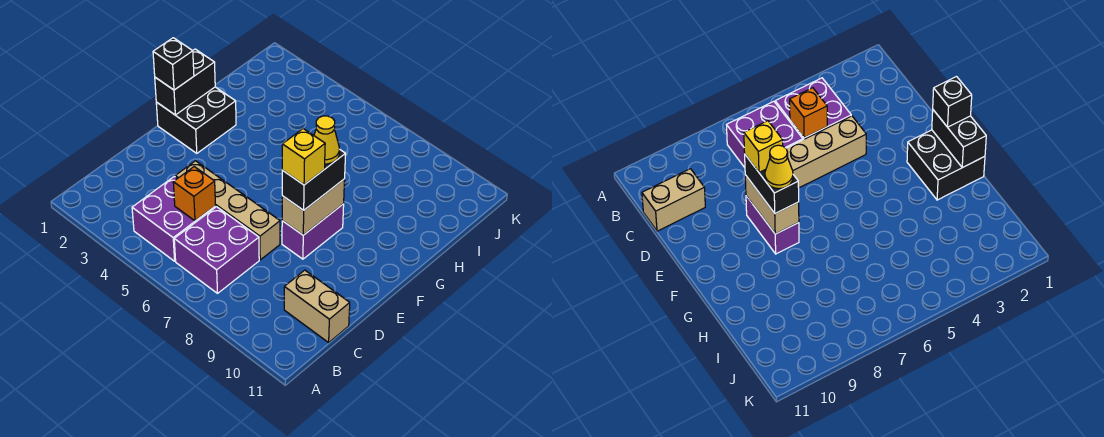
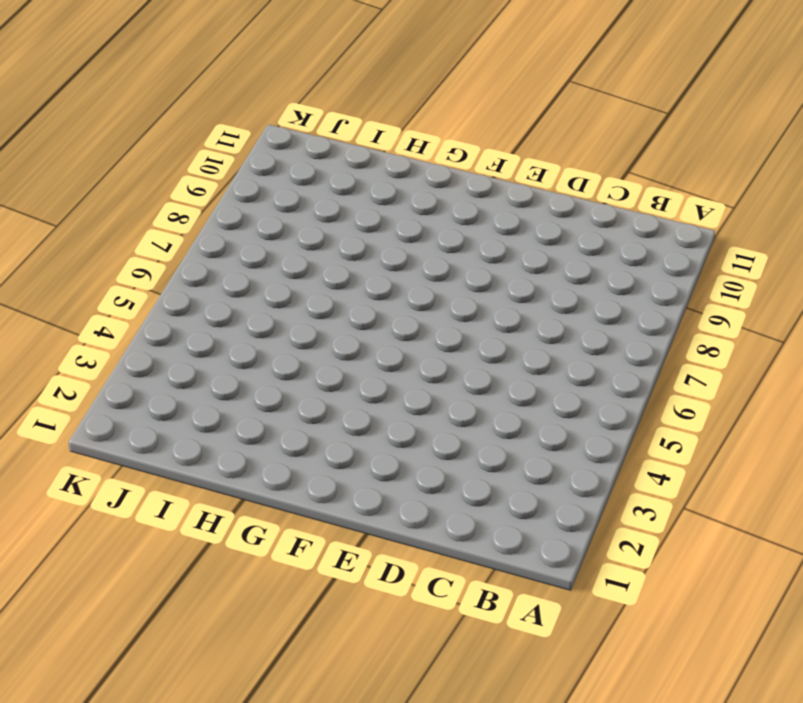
none -> purple 2x2 brick [132,176,216,261]
none -> purple 2x2 brick [174,207,259,293]
none -> tan 1x2 brick [284,270,350,342]

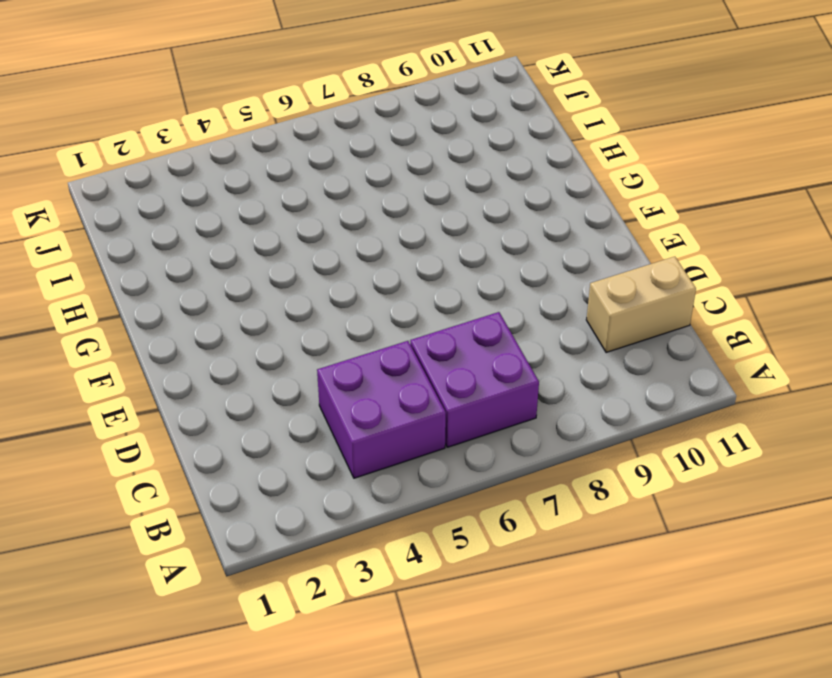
none -> tan 1x4 brick [175,161,280,260]
none -> purple 1x2 brick [282,204,344,259]
none -> black 2x2 brick [156,87,236,153]

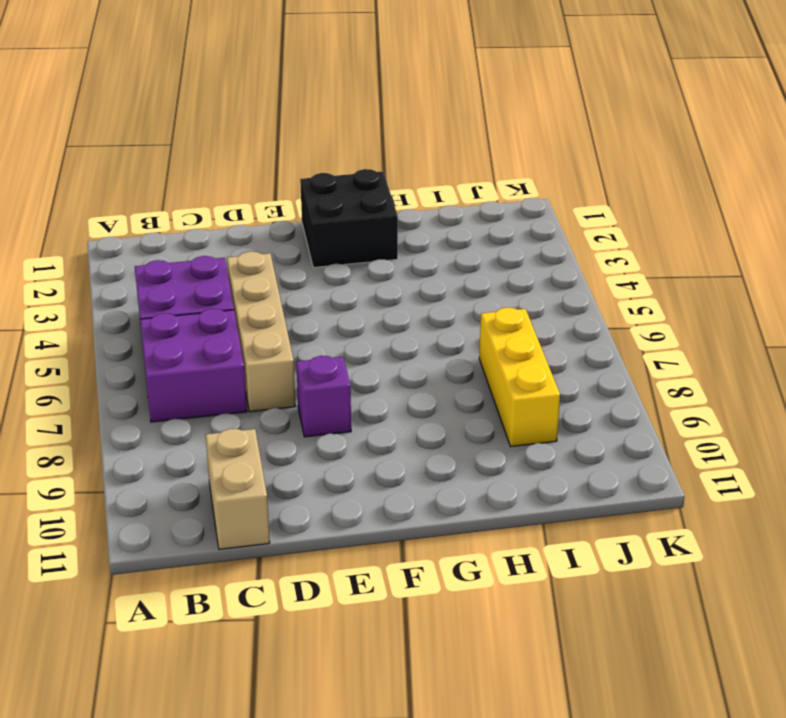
purple 1x1 brick [296,356,351,437] -> purple 1x2 brick [282,204,344,259]
yellow 1x3 brick [479,308,560,446] -> none
none -> orange 1x1 brick [173,167,216,221]
none -> tan 1x2 brick [282,179,345,235]
none -> black 1x2 brick [155,49,215,115]

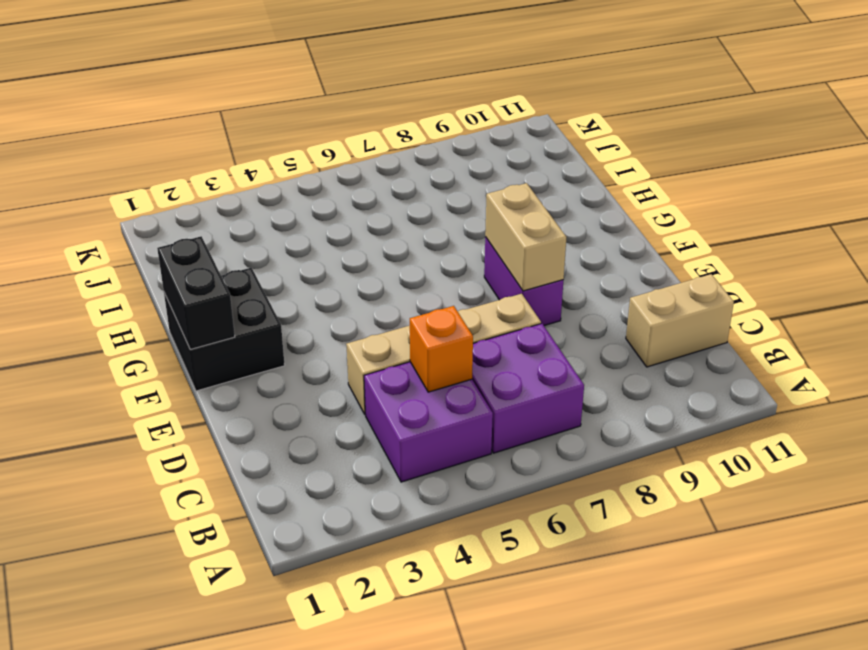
none -> black 1x2 brick [282,149,346,210]
none -> black 1x1 brick [153,38,194,90]
none -> yellow 1x1 brick [282,129,325,185]

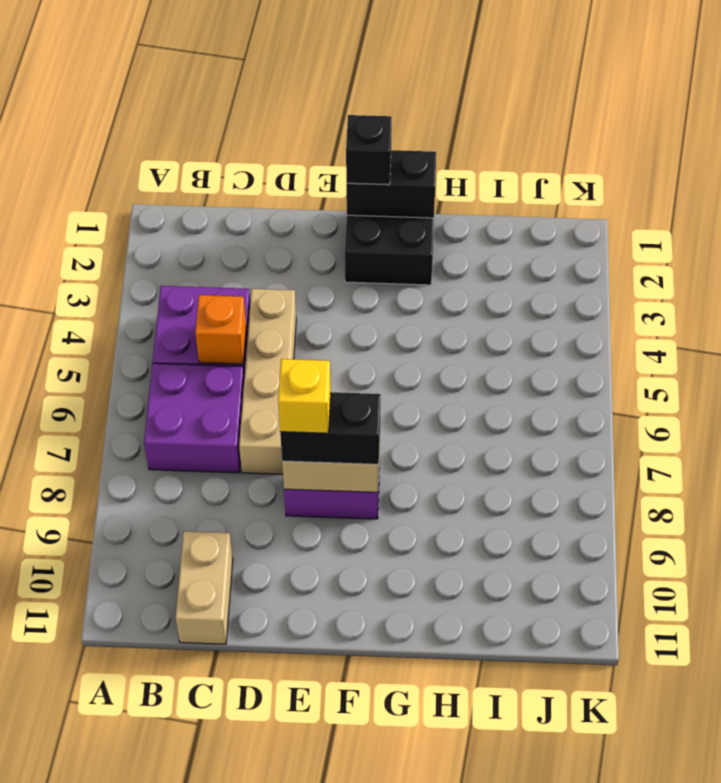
none -> yellow 1x1 cone [314,116,340,164]

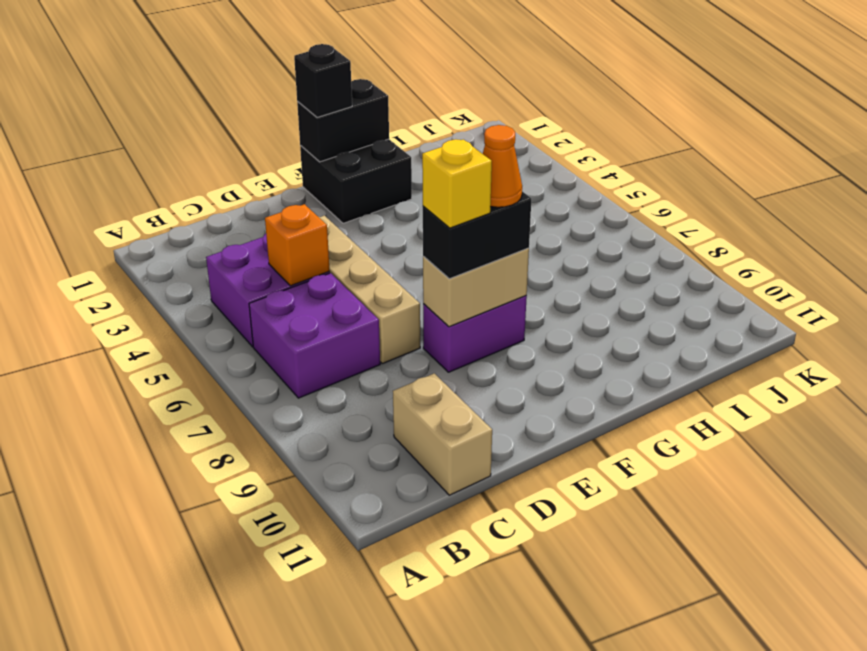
orange 1x1 cone [483,125,522,207] -> yellow 1x1 cone [314,116,340,164]

